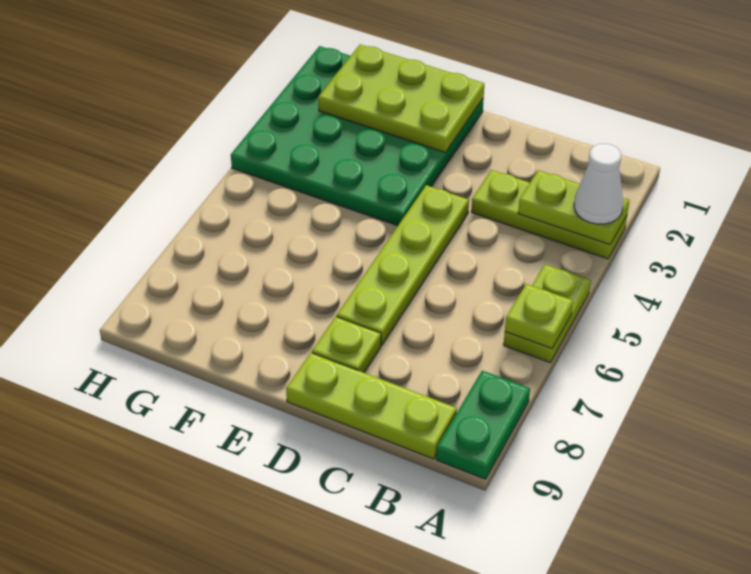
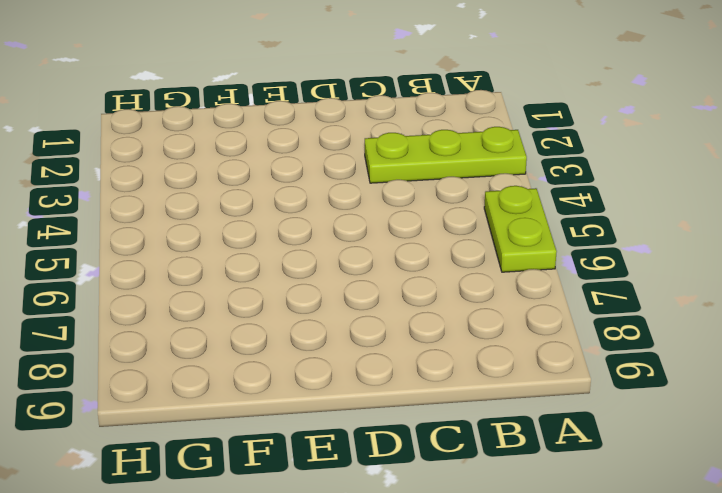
none -> green 1x2 plate [436,371,530,479]
none -> lime 1x3 plate [286,353,457,459]

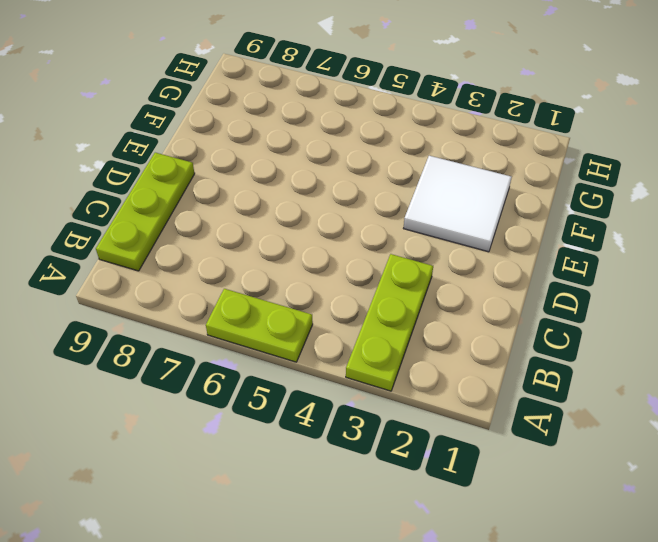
white 2x2 tile [403,156,512,252] -> green 4x4 plate [231,46,484,226]
none -> green 1x2 plate [436,371,530,479]
none -> lime 1x4 plate [337,185,469,345]

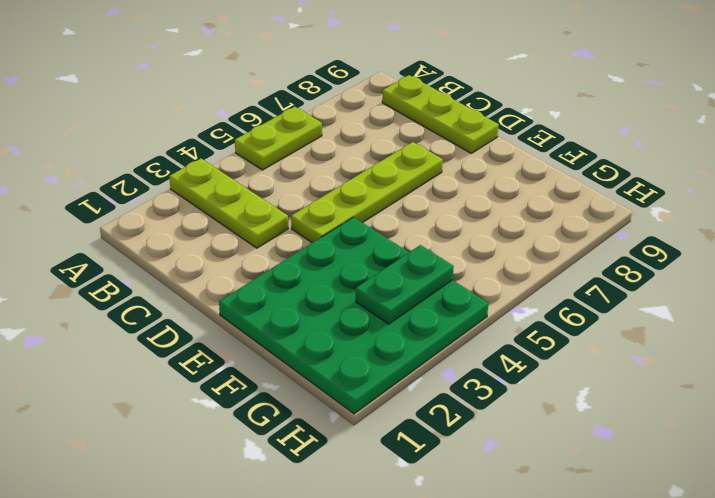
green 1x2 plate [356,245,454,324] -> green 1x2 plate moved to [436,371,530,479]
none -> lime 1x1 plate [312,317,381,372]
none -> lime 1x2 plate [518,170,629,244]

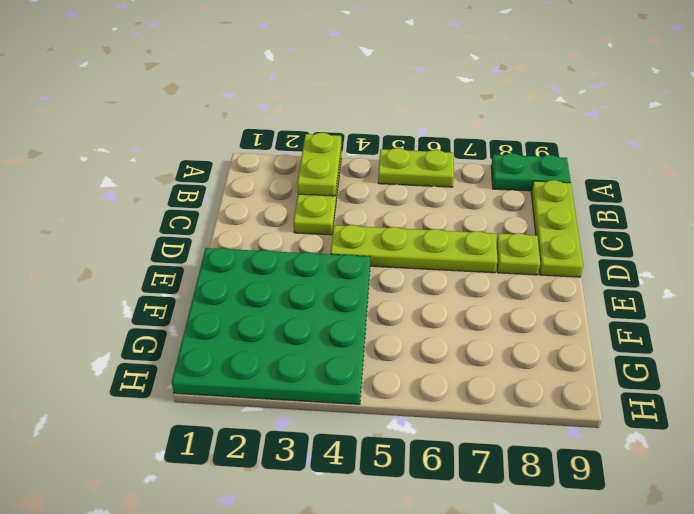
none -> lime 1x1 plate [505,284,573,348]
none -> lime 2x3 plate [318,44,484,152]

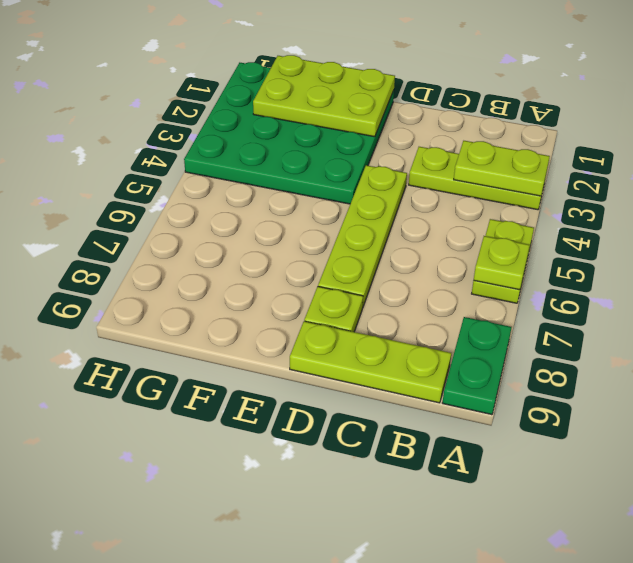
none -> white 1x1 cone [574,144,624,224]

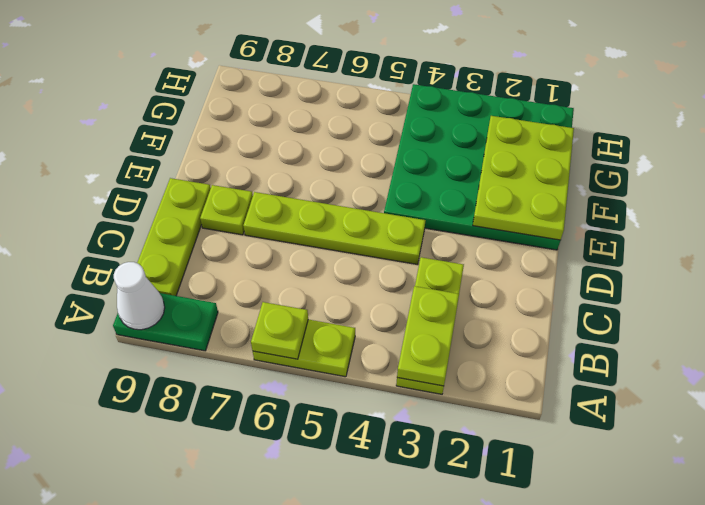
white 1x1 cone [114,262,165,330] -> white 1x1 cone moved to [574,144,624,224]

